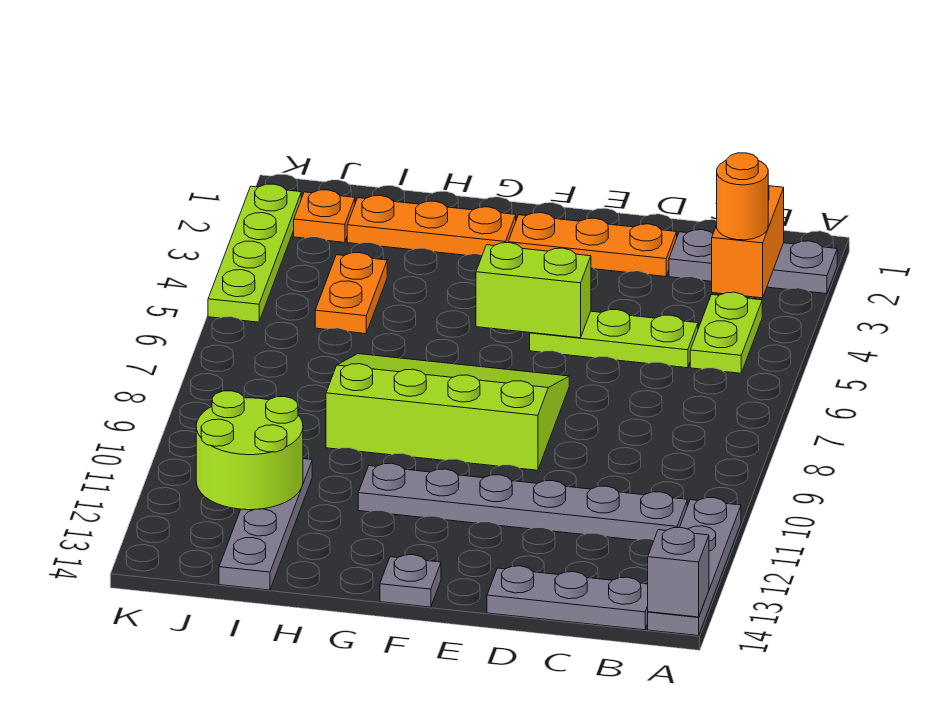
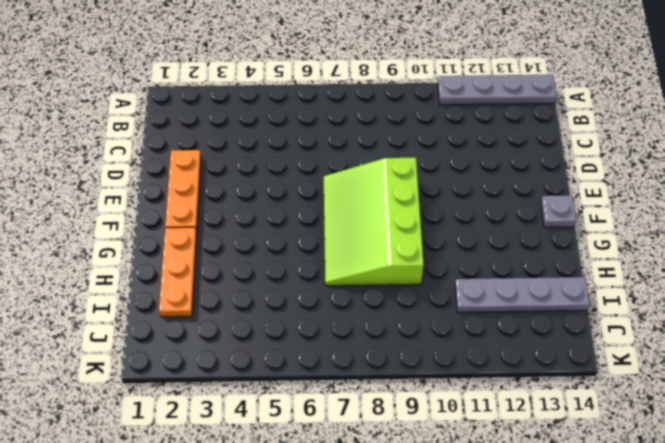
none -> grey 1x3 plate [669,230,837,294]
none -> lime 1x2 plate [690,292,762,373]
none -> grey 1x6 plate [358,463,687,540]

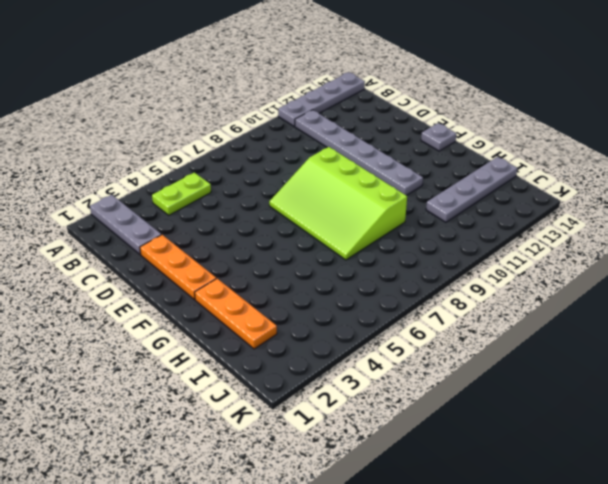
none -> grey 1x3 plate [487,566,648,630]
none -> lime 1x3 plate [530,310,698,368]
none -> orange 1x2 plate [315,253,387,334]

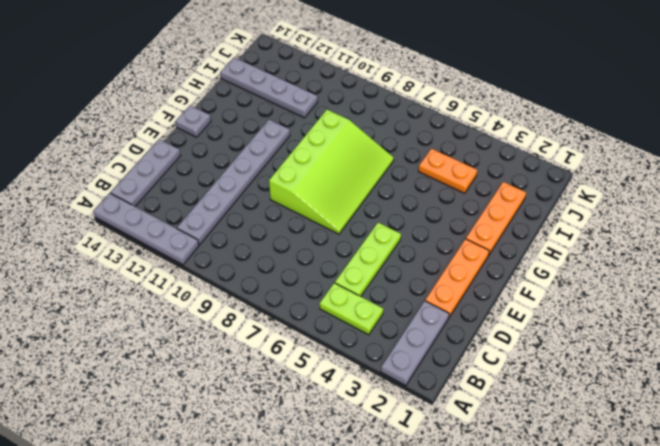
none -> orange 1x1 plate [294,190,355,242]
none -> lime 1x4 plate [208,184,301,322]
none -> grey 1x1 brick [648,528,709,617]

